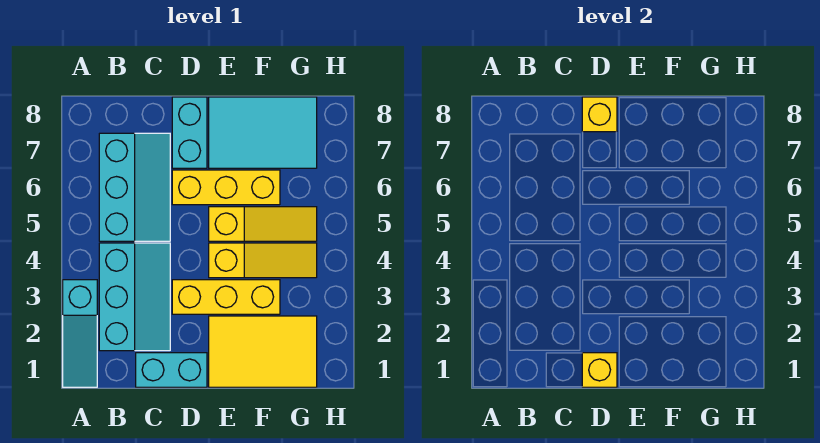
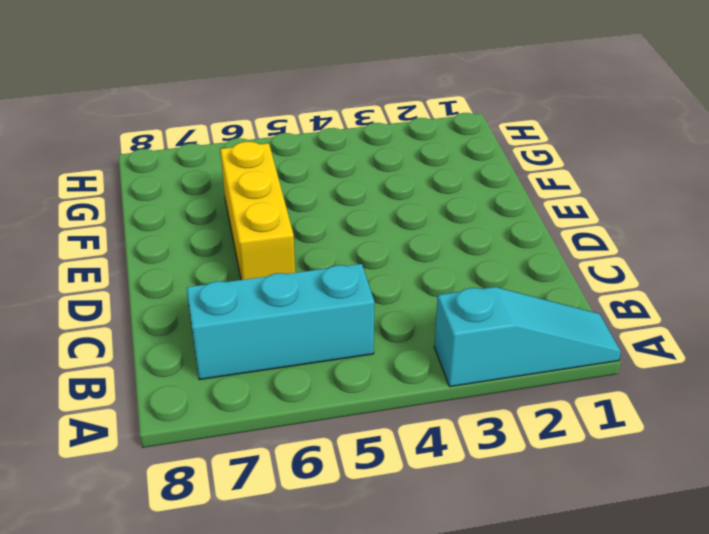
none -> cyan 2x3 slope [99,243,170,351]
none -> cyan 1x2 brick [136,353,207,387]
none -> yellow 1x3 brick [172,280,280,314]

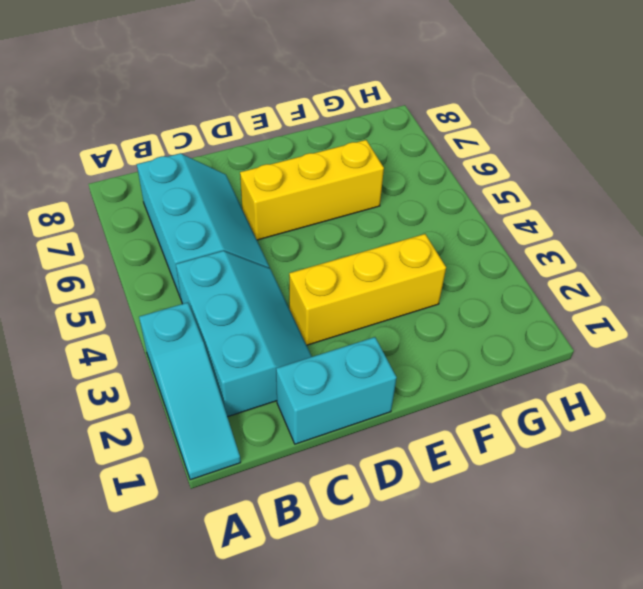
none -> cyan 1x2 brick [172,97,207,168]
none -> yellow 2x3 tile [209,316,317,387]
none -> yellow 1x3 slope [209,243,317,278]

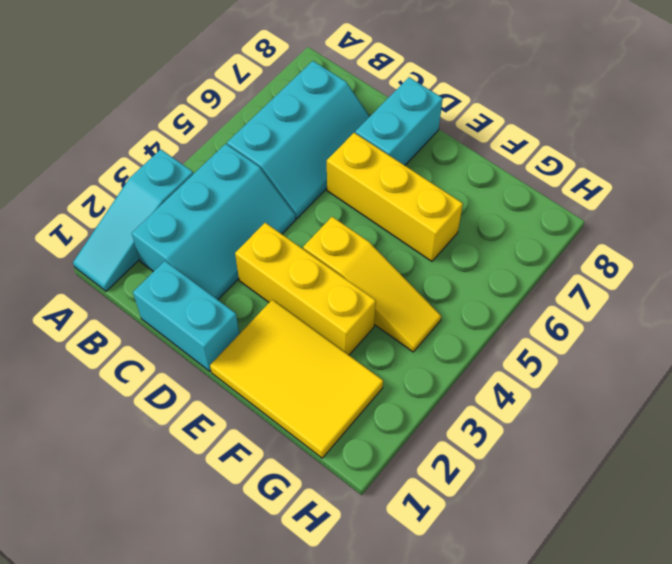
none -> yellow 1x3 slope [209,207,317,241]
none -> cyan 2x3 tile [209,97,317,168]
none -> yellow 1x1 brick [582,353,617,387]

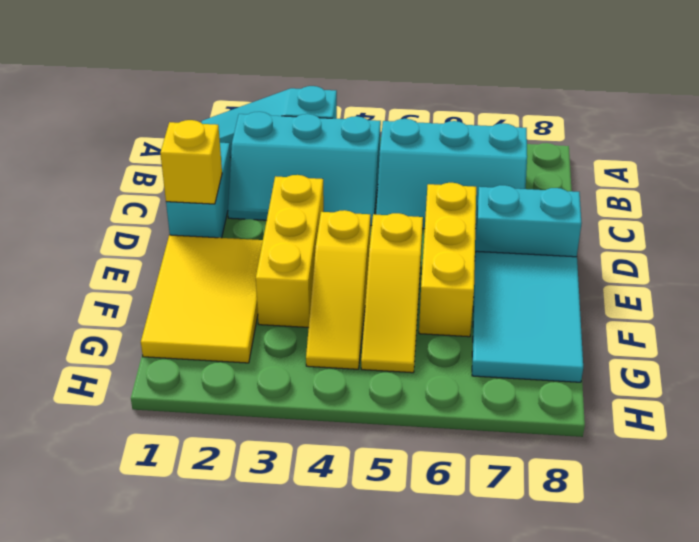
none -> yellow 1x1 brick [582,97,617,132]

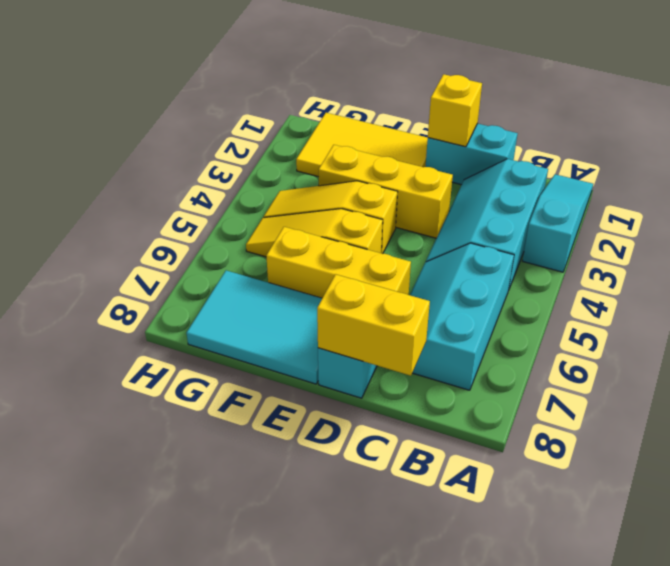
yellow 1x2 brick [317,274,430,376] -> yellow 1x1 brick [582,97,617,132]

